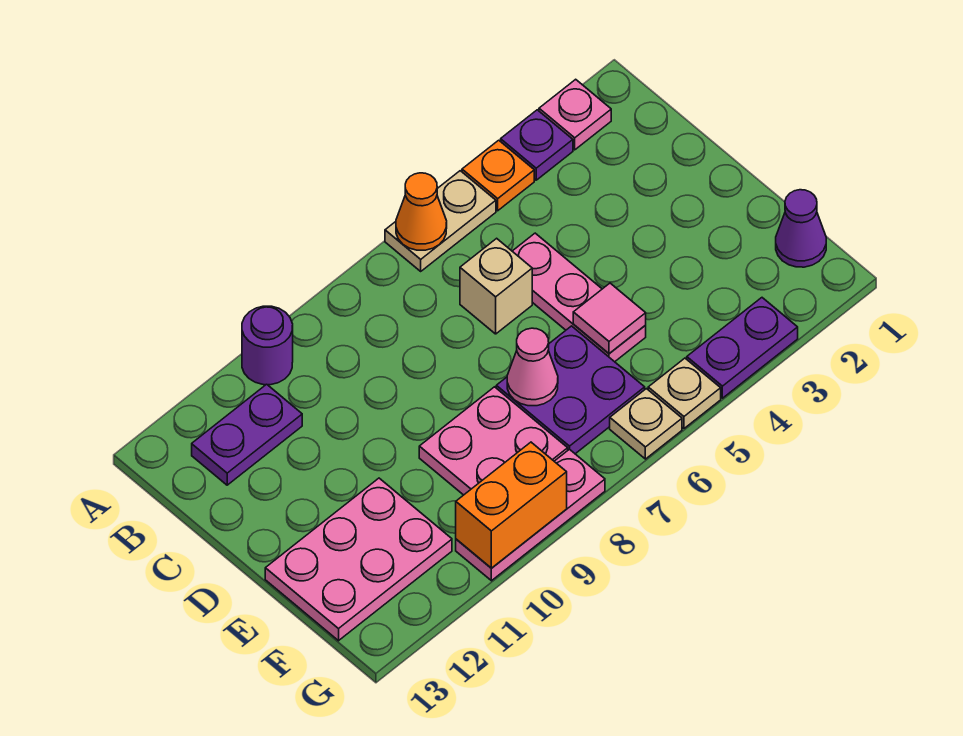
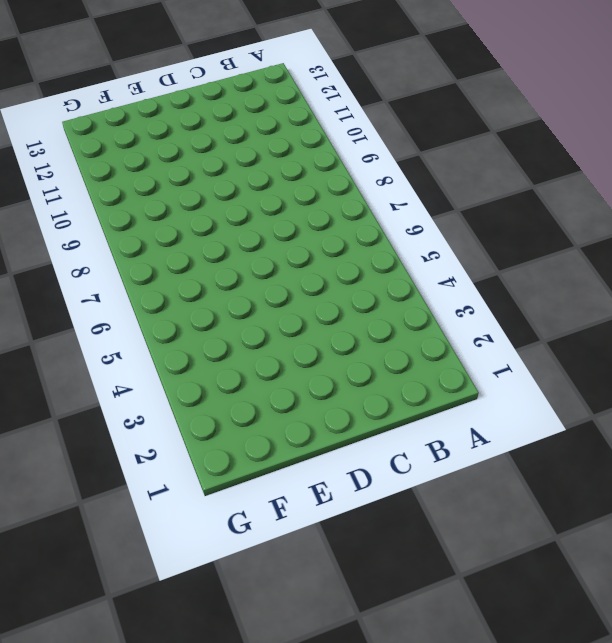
none -> pink 1x1 plate [539,79,611,150]
none -> purple 1x1 plate [501,110,573,180]
none -> orange 1x1 plate [462,140,534,211]

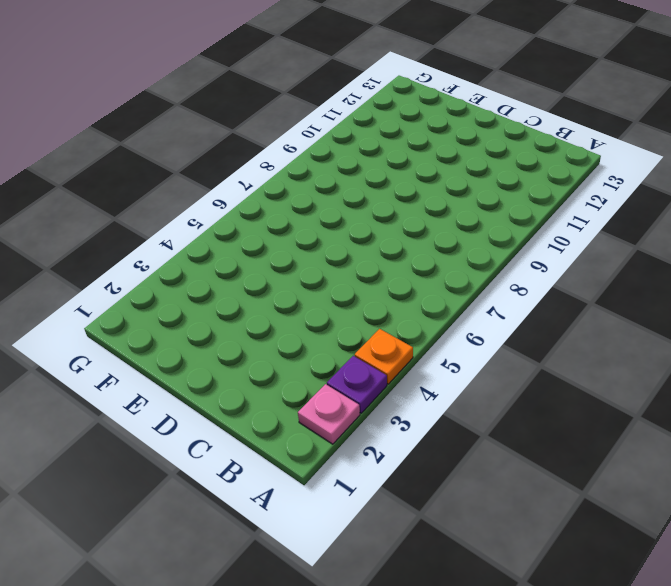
none -> tan 1x2 plate [385,171,496,271]
none -> purple 1x1 round brick [242,306,293,385]
none -> purple 1x2 plate [192,384,302,485]

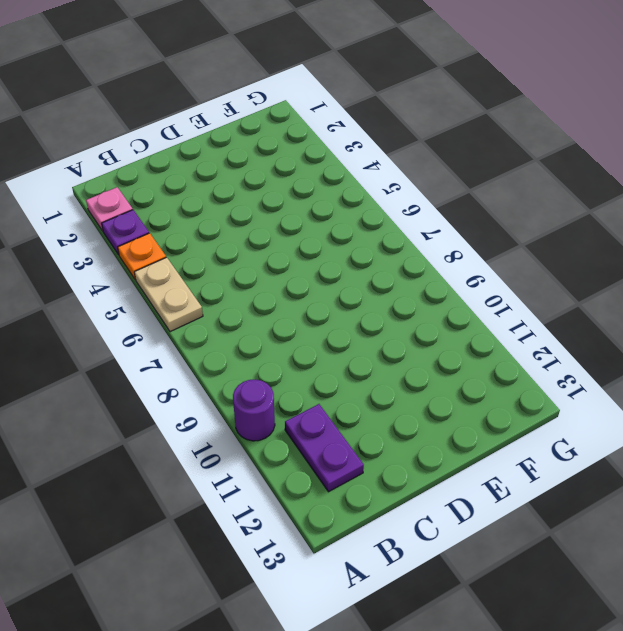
none -> pink 1x3 plate [512,233,646,362]
none -> tan 1x1 brick [460,238,532,334]
none -> purple 2x2 plate [496,326,645,454]

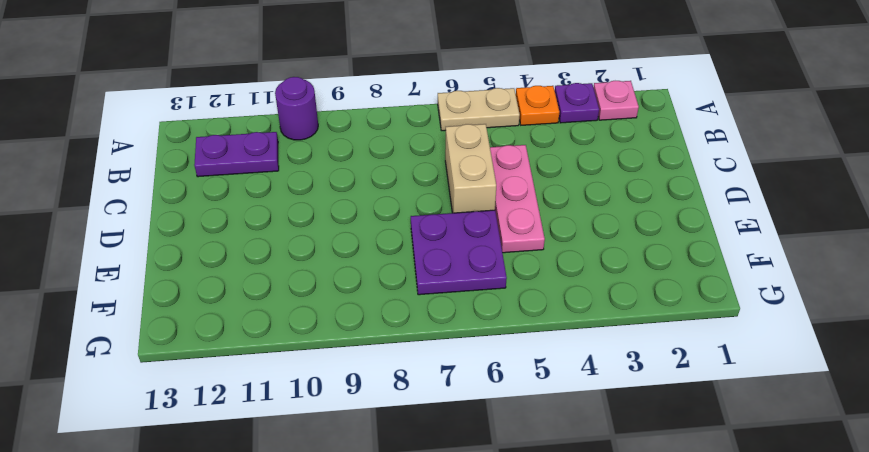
tan 1x2 brick [445,124,496,213] -> tan 1x1 brick [460,238,532,334]
none -> pink 2x2 plate [419,387,568,495]
none -> pink 2x3 plate [265,478,452,641]
none -> purple 1x1 cone [776,190,826,267]

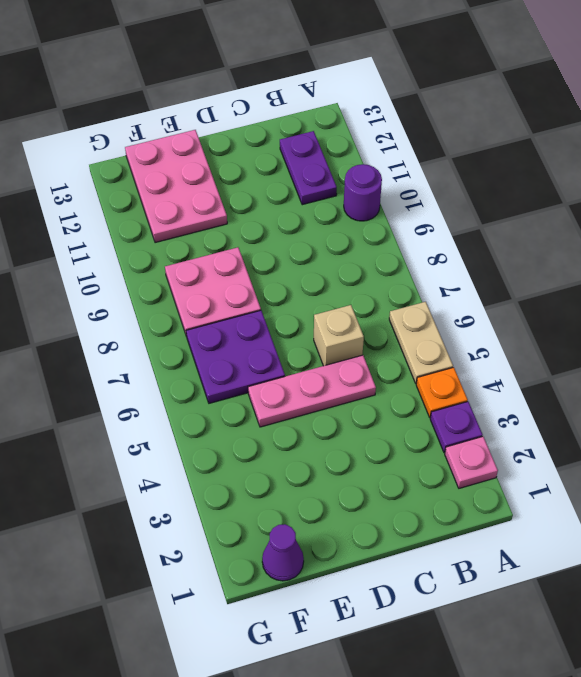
none -> purple 1x2 plate [687,298,798,398]
none -> tan 1x1 plate [648,358,721,428]
none -> tan 1x1 plate [610,389,682,459]

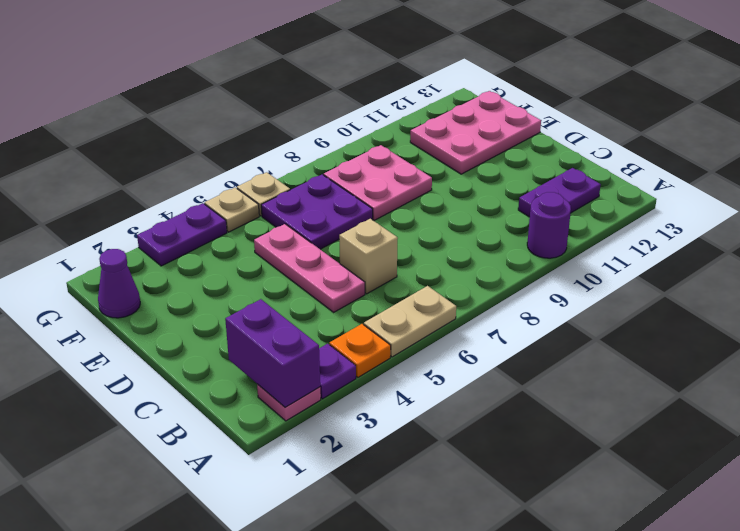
purple 1x2 brick [225,299,320,407] -> none
none -> pink 1x3 plate [456,449,605,581]
none -> orange 1x1 cone [396,173,447,250]
none -> pink 1x1 tile [573,283,646,353]

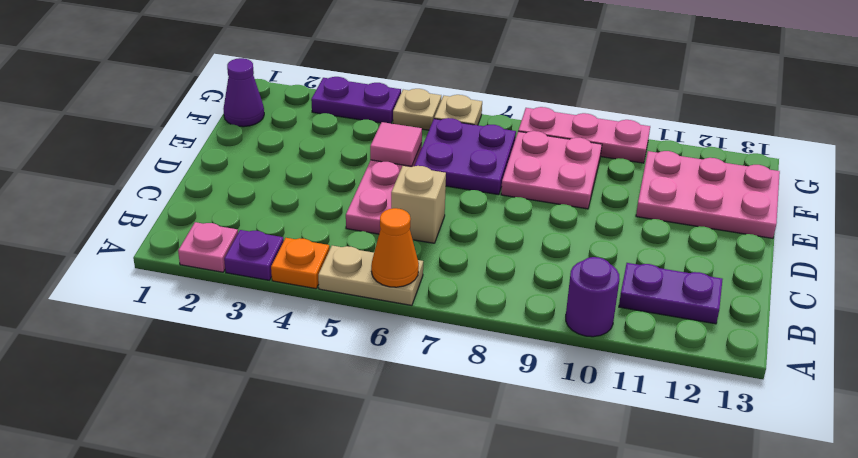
none -> pink 1x1 cone [507,328,558,406]
none -> orange 1x2 brick [456,442,567,568]

